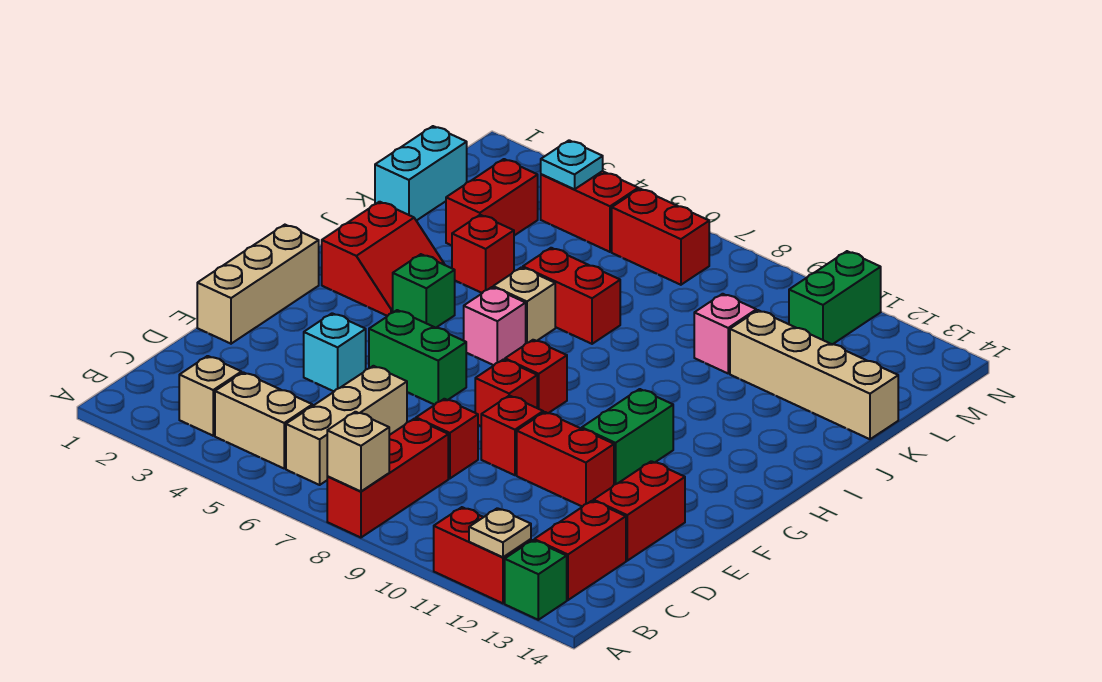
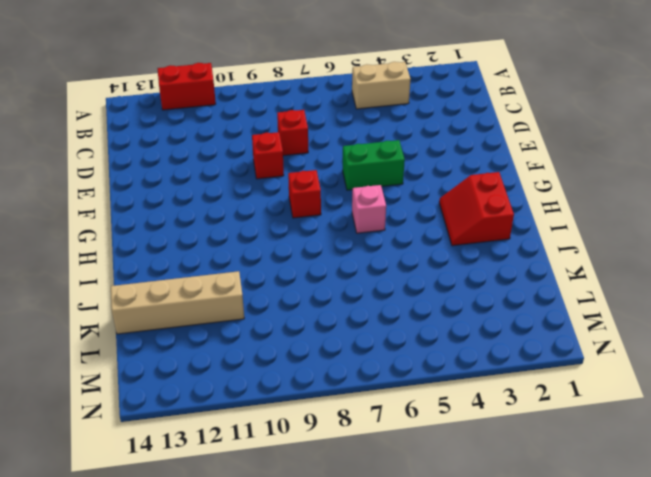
none -> red 1x3 brick [327,418,448,538]
none -> green 1x1 brick [505,540,567,620]
none -> tan 1x1 brick [179,356,241,436]
none -> tan 1x3 brick [286,366,407,485]

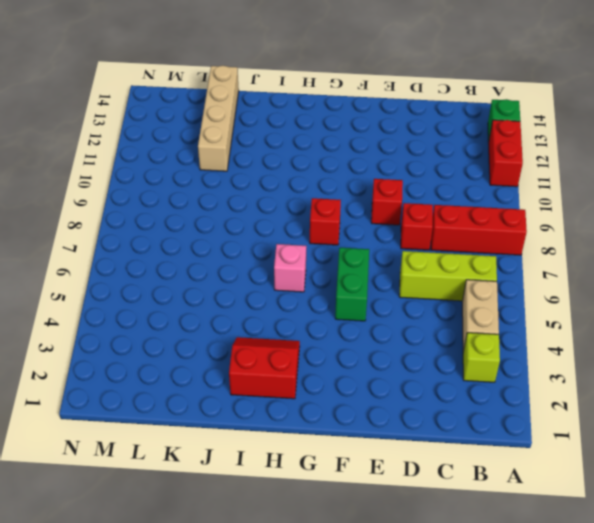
lime 1x1 brick [463,333,500,382] -> tan 1x1 brick [179,356,241,436]
lime 1x3 brick [399,251,497,301] -> tan 1x3 brick [286,366,407,485]
none -> red 1x2 brick [534,501,626,600]
none -> red 1x2 brick [593,461,685,561]
none -> tan 1x3 brick [197,225,319,344]
none -> cyan 1x1 brick [304,313,366,391]

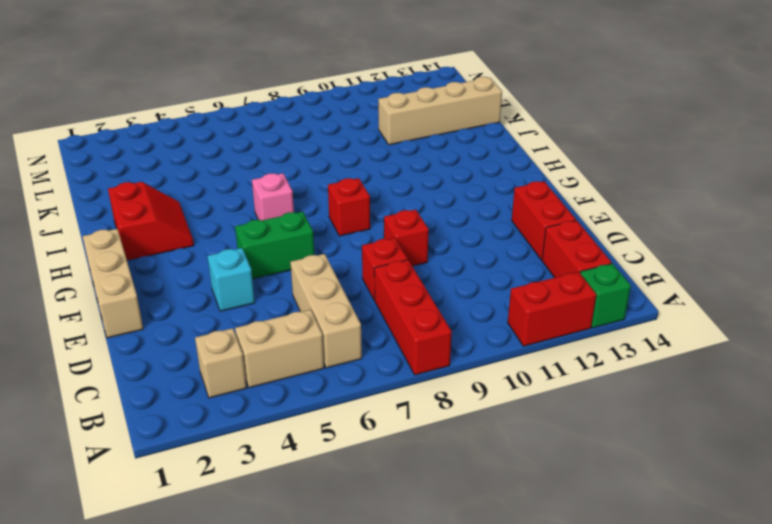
none -> red 1x2 brick [517,412,614,507]
none -> red 1x1 brick [475,359,537,426]
none -> green 1x2 brick [582,389,673,485]
none -> green 1x1 brick [393,254,455,328]

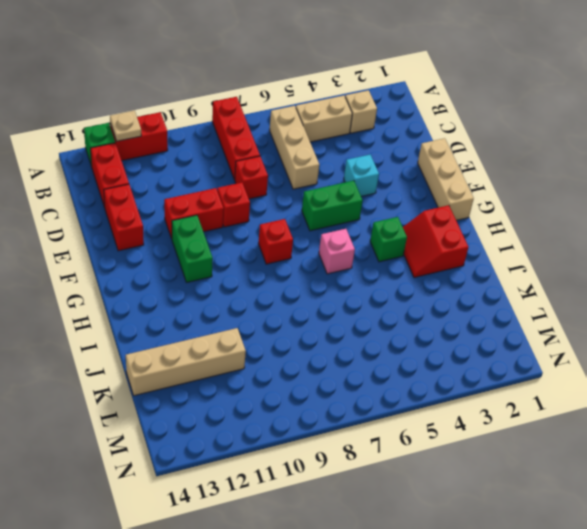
none -> red 1x1 brick [475,359,537,426]
none -> tan 1x1 brick [493,267,555,343]
none -> red 1x1 brick [452,215,514,293]
none -> red 1x2 brick [523,248,620,344]

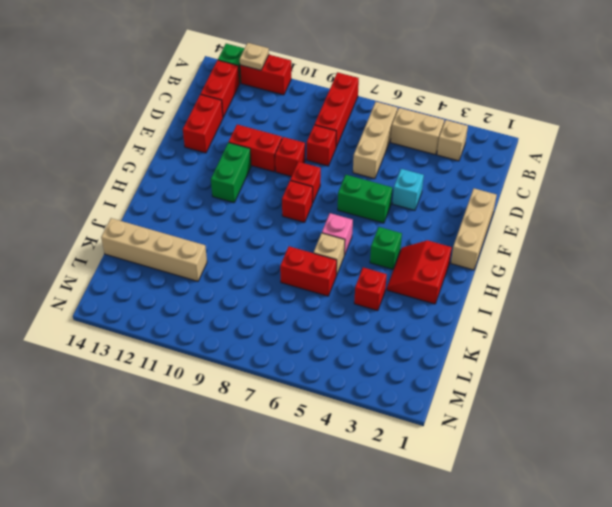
none -> cyan 1x2 brick [375,126,467,221]
none -> red 1x2 brick [446,159,538,245]
none -> pink 1x1 brick [694,294,756,373]
none -> red 1x2 brick [541,171,638,252]

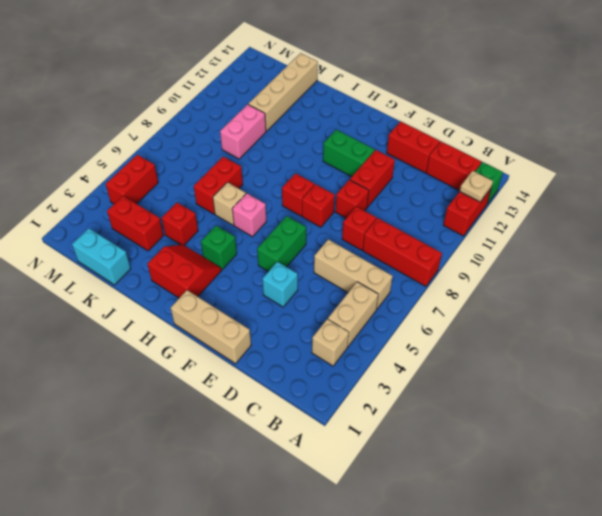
pink 1x2 brick [220,104,266,159] -> pink 1x1 brick [694,294,756,373]
none -> red 1x2 brick [612,189,709,285]
none -> green 1x2 brick [789,251,881,344]
none -> tan 1x1 brick [327,412,389,491]
none -> cyan 1x1 plate [541,140,603,189]

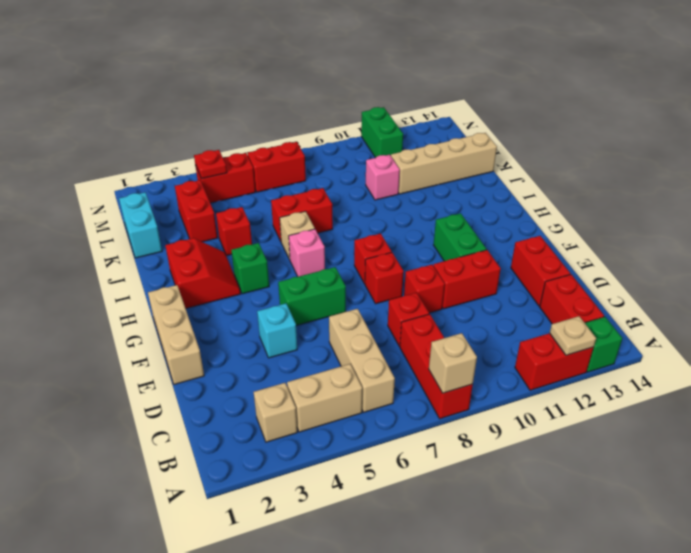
red 1x1 plate [194,150,227,179] -> cyan 1x1 plate [541,140,603,189]

